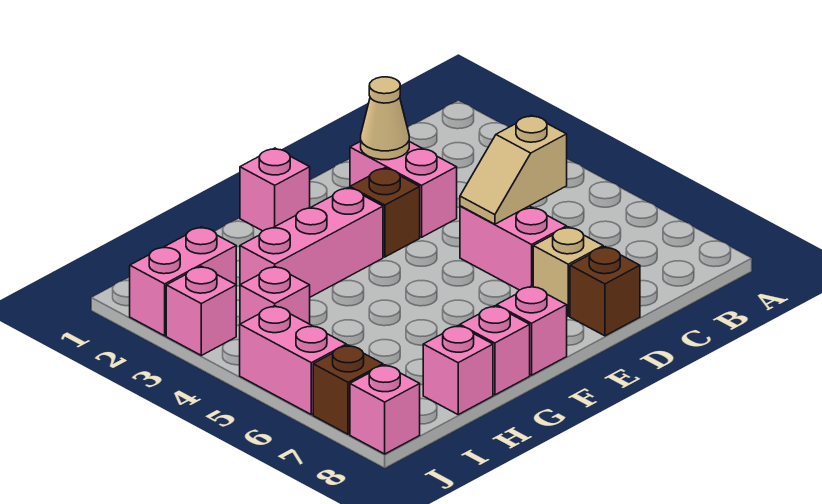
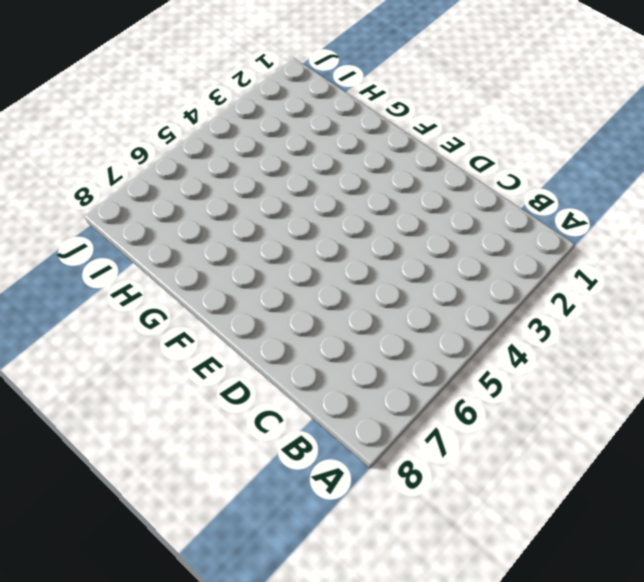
none -> pink 1x2 brick [350,141,457,237]
none -> pink 1x2 brick [460,206,567,290]
none -> tan 1x1 brick [533,227,603,316]

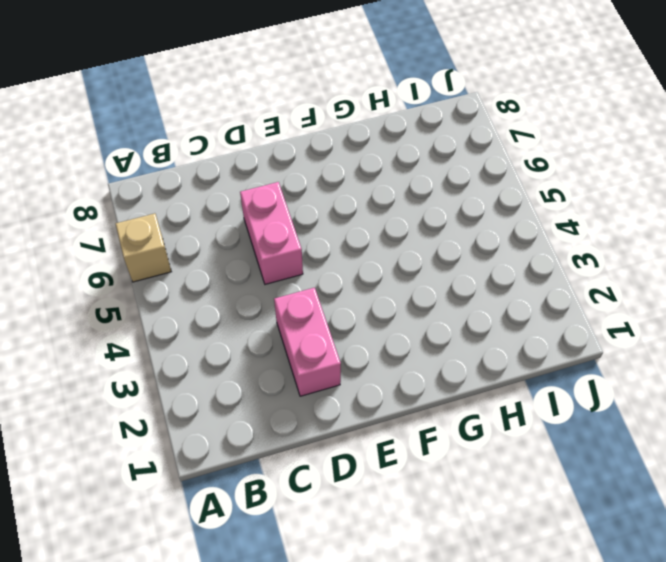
tan 1x1 brick [116,213,171,282] -> tan 1x1 brick moved to [533,227,603,316]
none -> brown 1x1 brick [570,247,640,336]
none -> brown 1x1 brick [350,168,420,257]
none -> pink 1x1 brick [240,148,310,231]

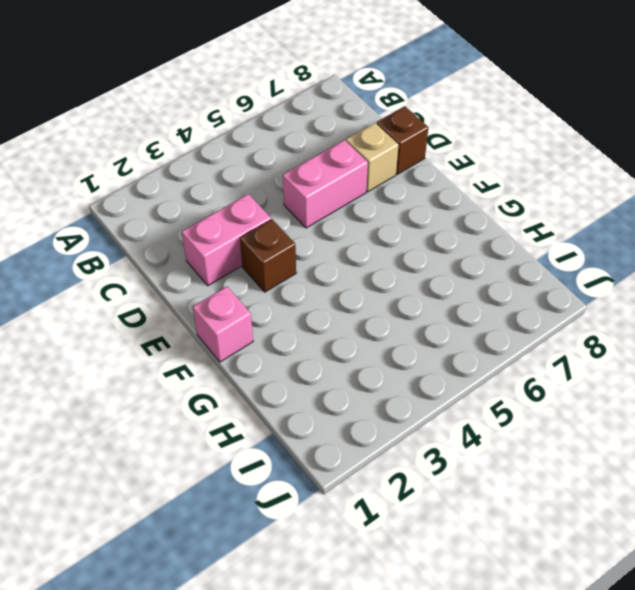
none -> pink 1x3 brick [240,188,383,297]
none -> pink 1x1 brick [497,286,567,375]
none -> pink 1x1 brick [460,306,530,395]

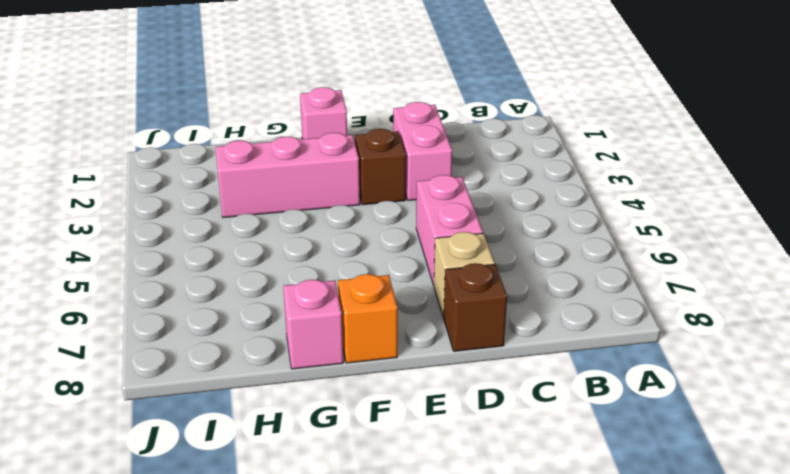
orange 1x1 brick [338,274,398,363] -> pink 1x1 brick [497,286,567,375]
none -> pink 1x1 brick [423,325,493,414]
none -> pink 1x2 brick [130,227,236,336]
none -> pink 1x1 brick [240,266,310,324]

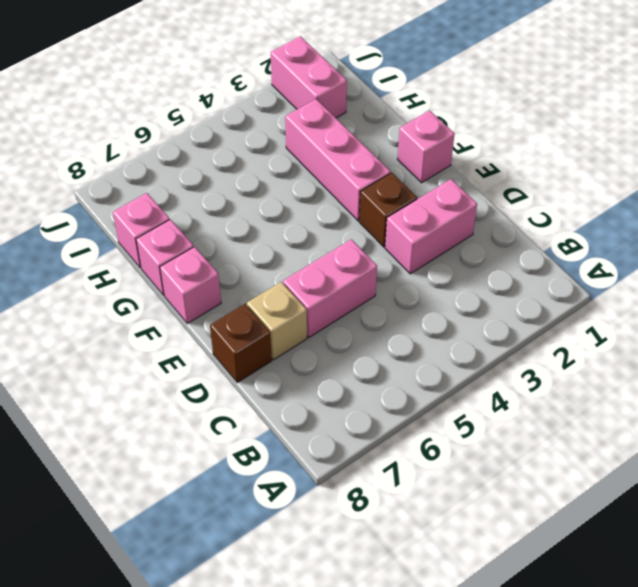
none -> pink 1x1 brick [240,266,310,324]
none -> pink 1x1 brick [166,266,236,355]
none -> pink 1x2 brick [240,306,346,415]

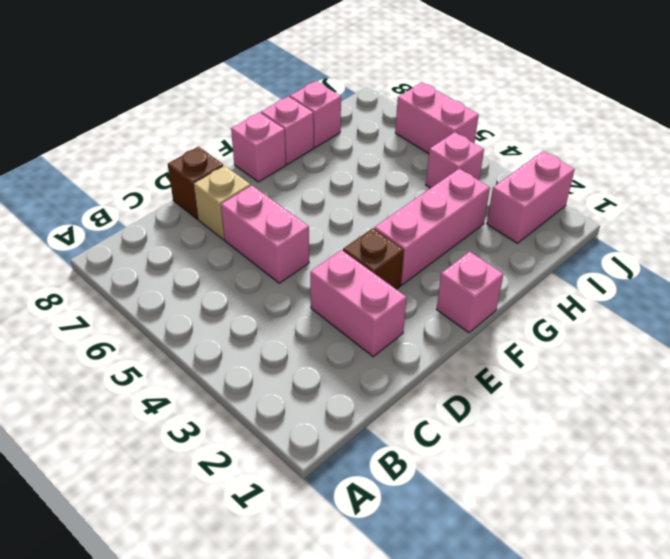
none -> pink 1x1 brick [166,266,236,355]
none -> brown 1x1 brick [313,345,383,434]
none -> pink 1x1 brick [350,365,420,454]

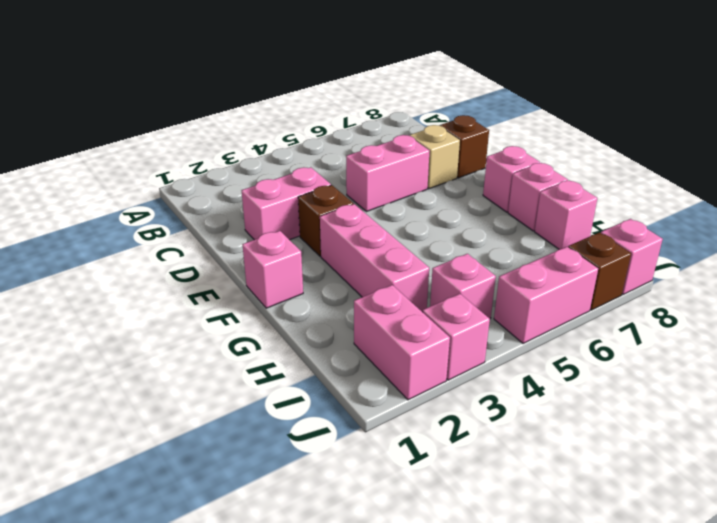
none -> tan 1x2 slope [460,115,567,224]
none -> tan 1x1 cone [361,77,409,160]

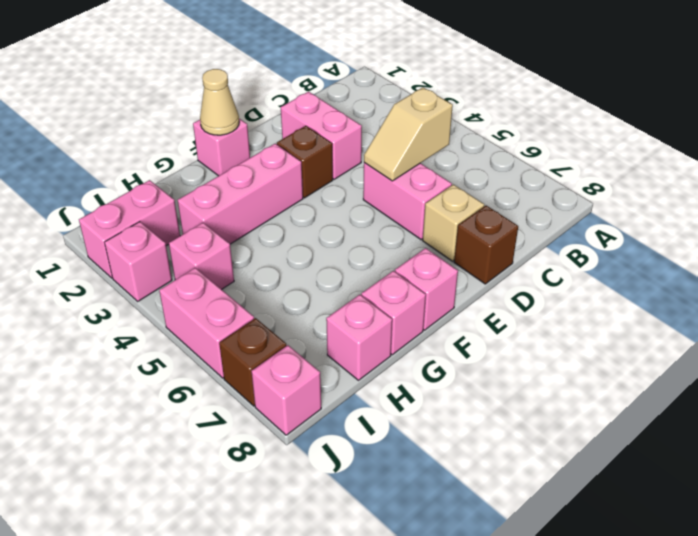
tan 1x1 cone [200,69,239,135] -> tan 1x1 cone moved to [361,77,409,160]

